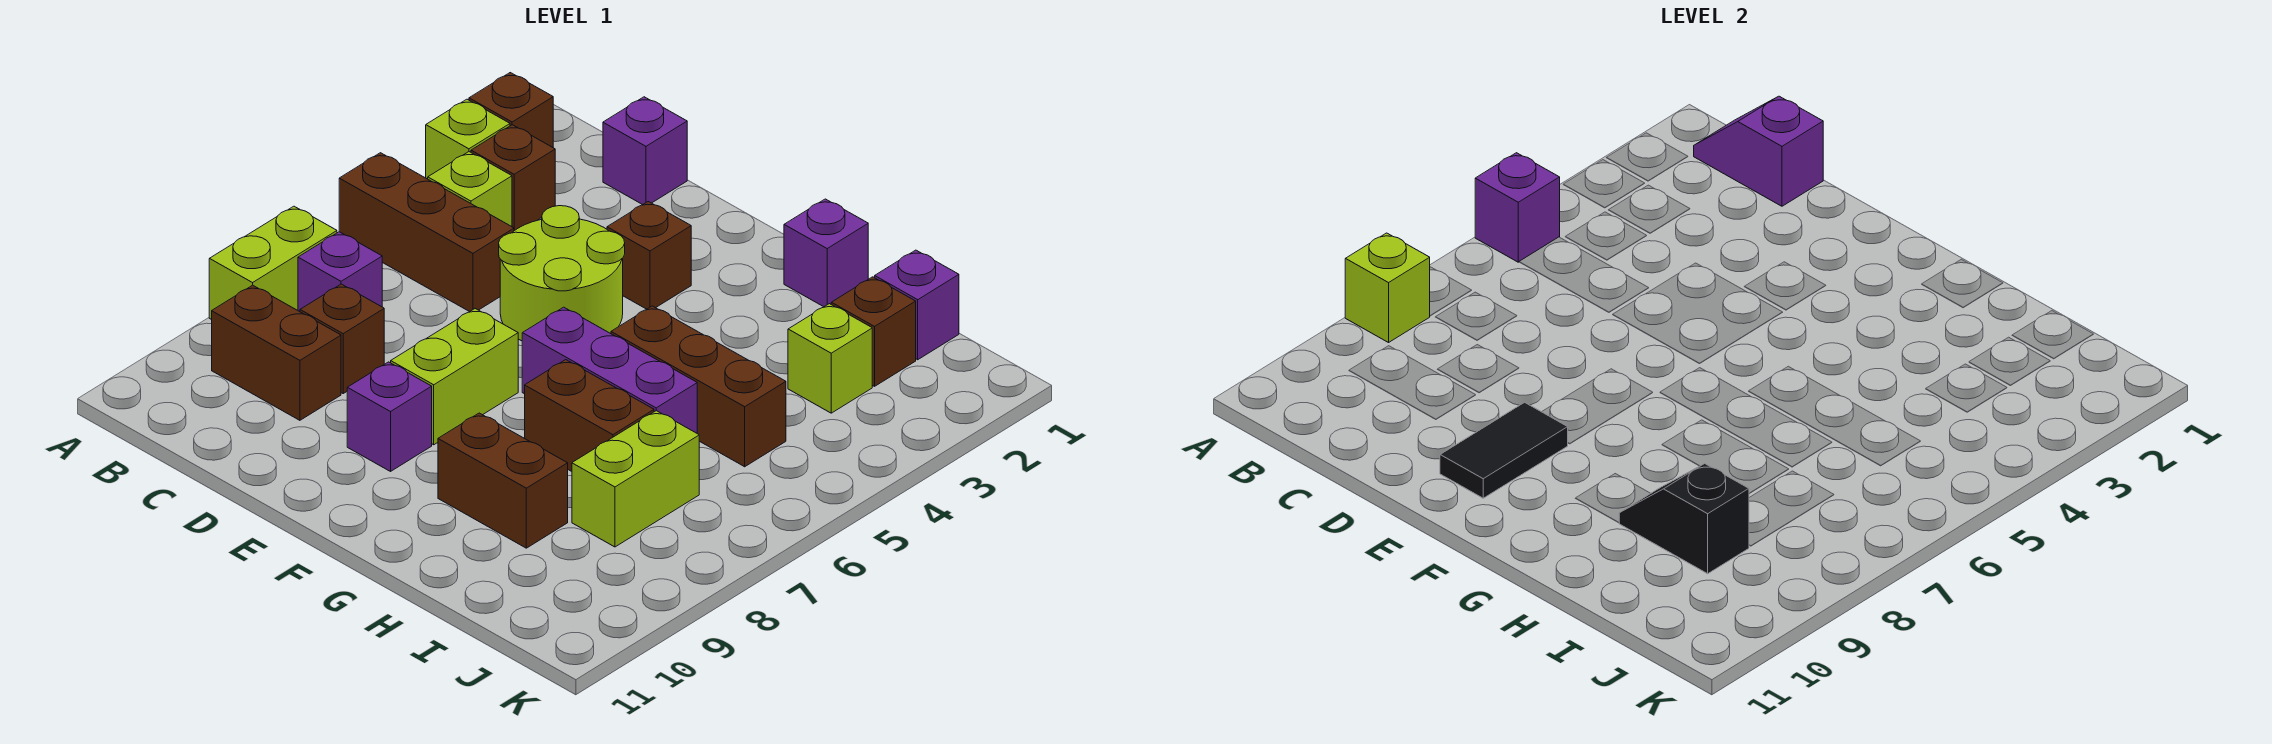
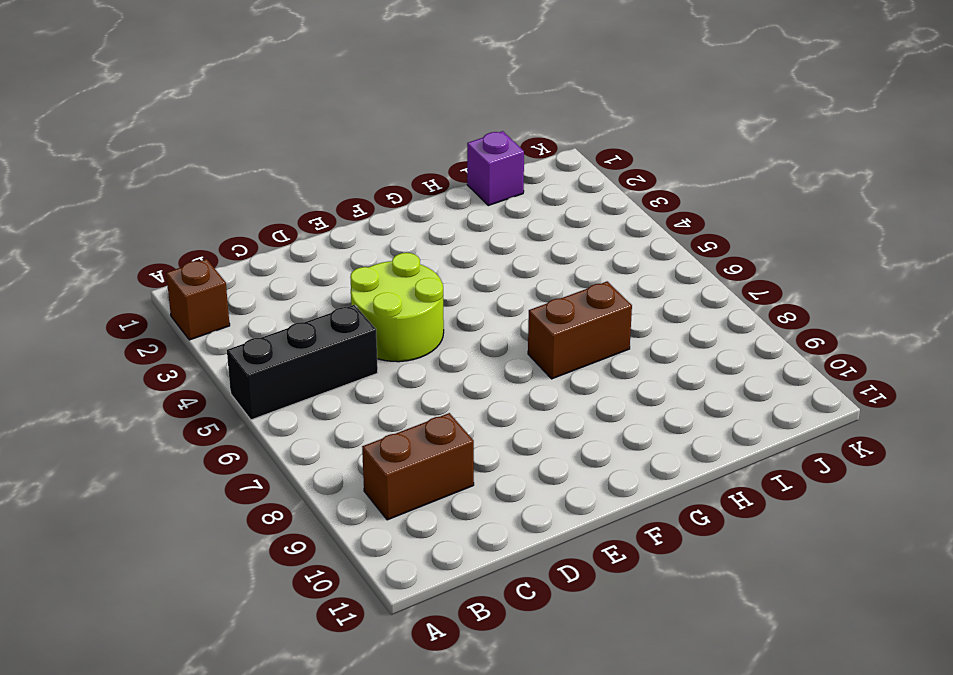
black 1x3 brick [227,305,378,420] -> brown 1x3 brick [339,153,514,312]
none -> lime 1x1 brick [426,99,510,179]
none -> lime 1x2 brick [209,206,337,320]
none -> brown 1x1 brick [471,125,555,231]

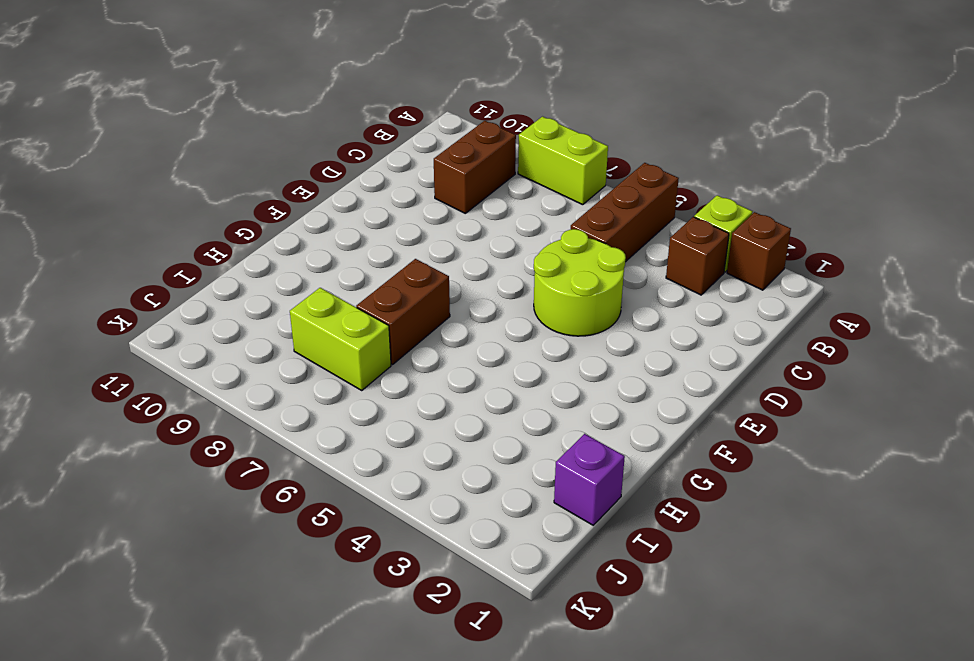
none -> lime 1x1 brick [428,152,512,227]
none -> purple 1x1 brick [298,232,382,312]
none -> purple 1x1 brick [603,97,687,205]

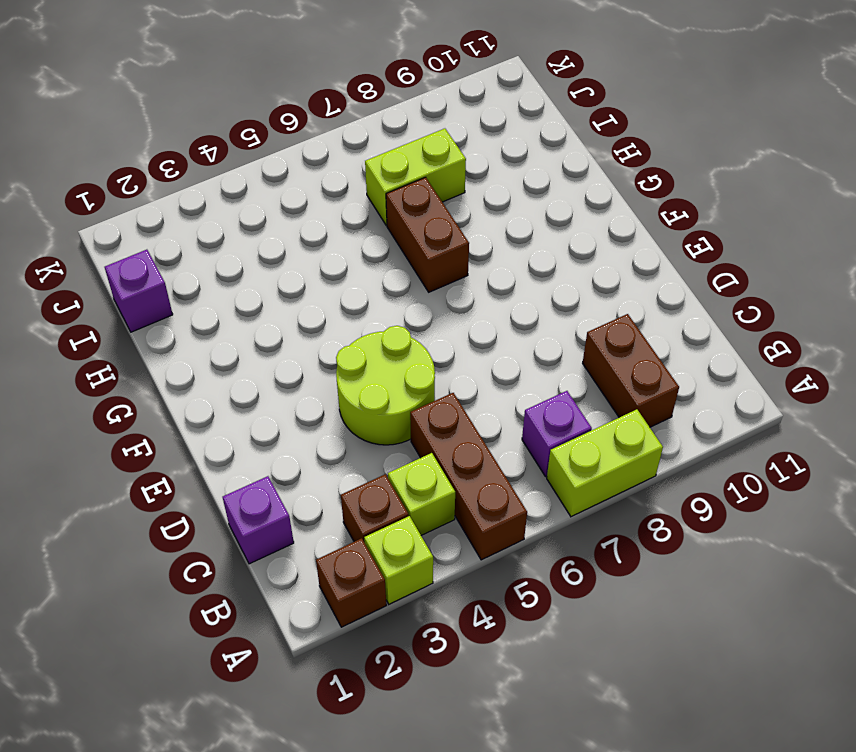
none -> brown 1x1 brick [300,284,384,393]
none -> brown 1x1 brick [607,202,691,309]
none -> lime 1x2 brick [391,309,518,445]

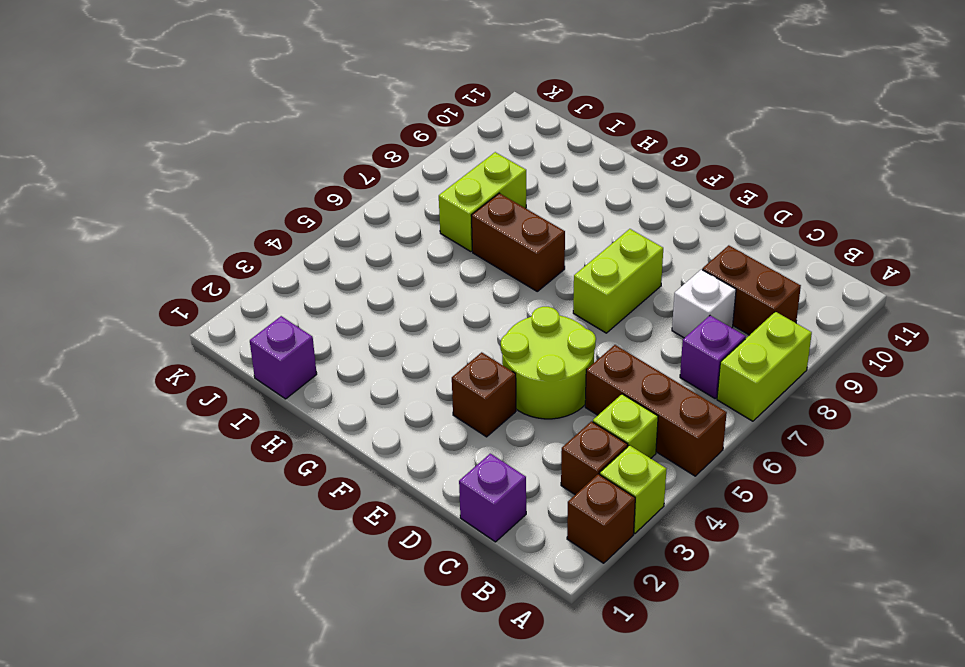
white 1x1 brick [672,269,736,338] -> brown 1x1 brick [300,284,384,393]
none -> purple 1x1 brick [347,362,432,471]
none -> purple 1x3 brick [522,307,697,433]
none -> purple 1x1 brick [784,199,868,307]

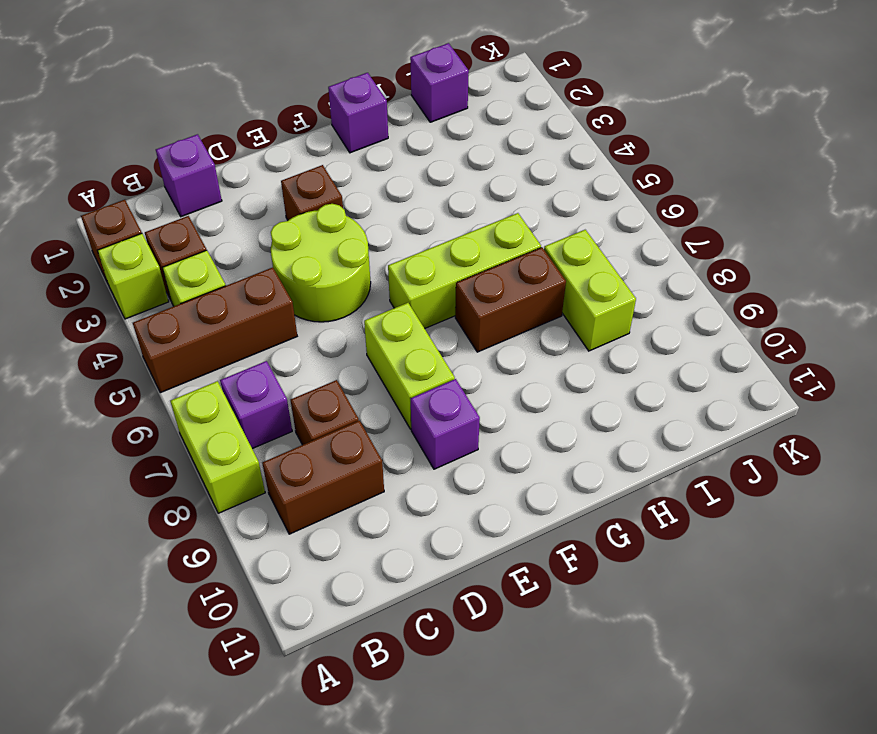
lime 1x3 brick [388,213,541,329] -> purple 1x3 brick [522,307,697,433]
none -> brown 1x3 brick [611,306,786,467]
none -> brown 1x2 brick [438,413,568,548]
none -> brown 1x1 brick [831,277,916,386]

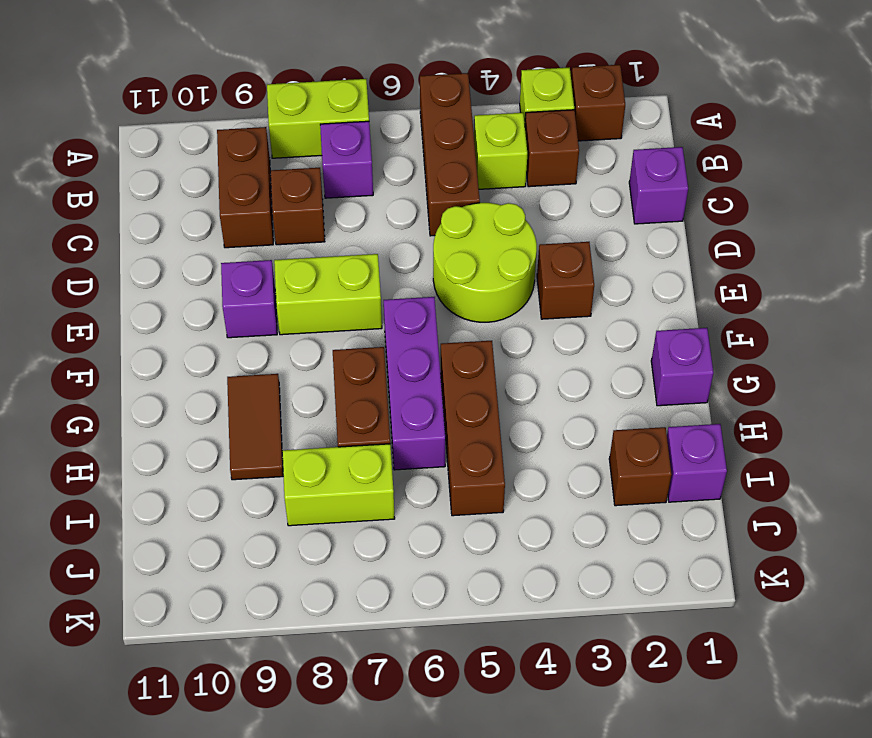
brown 1x2 tile [227,374,283,480] -> brown 1x2 brick [438,413,568,548]
none -> lime 1x1 brick [788,304,872,413]
none -> purple 1x1 brick [1475,153,1560,262]
none -> lime 1x1 brick [1345,233,1430,343]

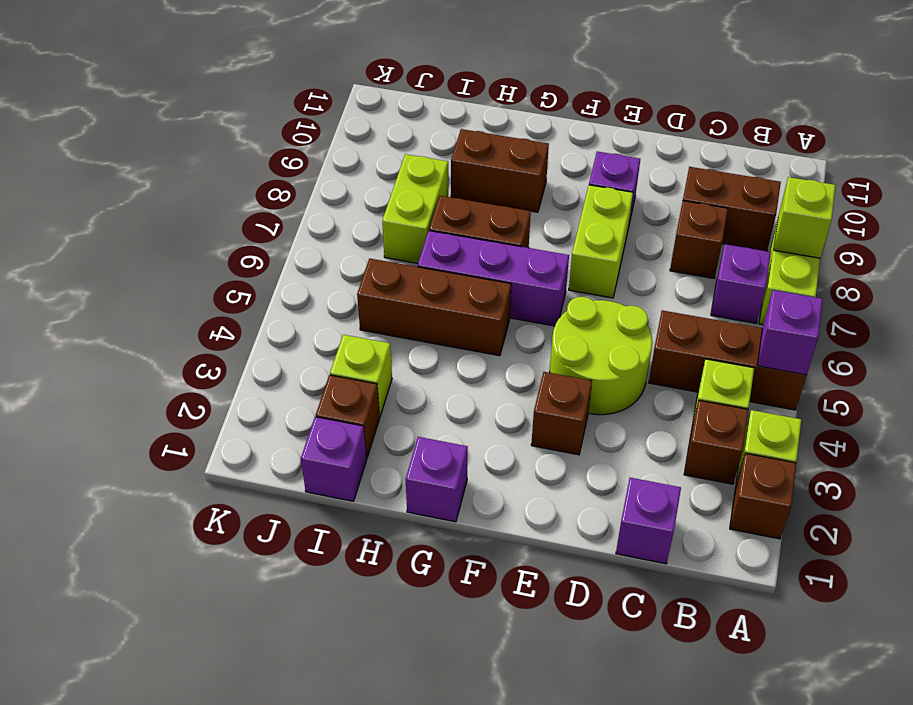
none -> purple 1x2 slope [1694,96,1823,206]
none -> black 1x2 tile [1440,402,1568,498]
none -> black 1x2 slope [1619,464,1749,574]

